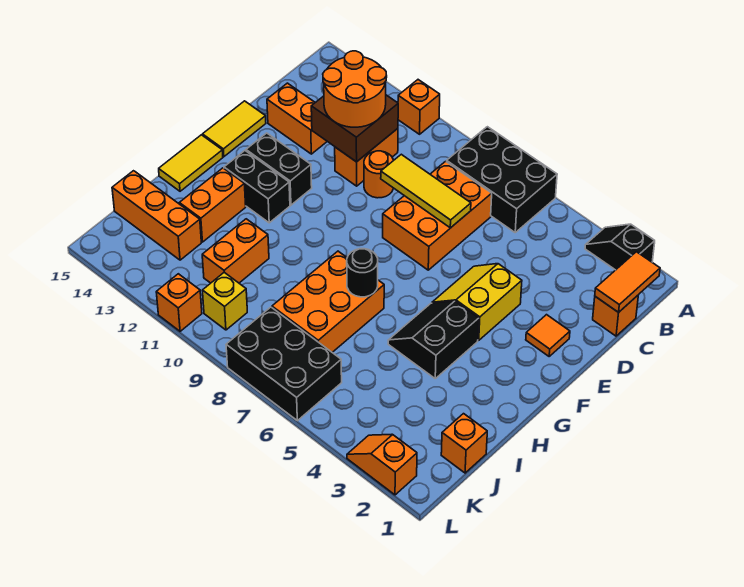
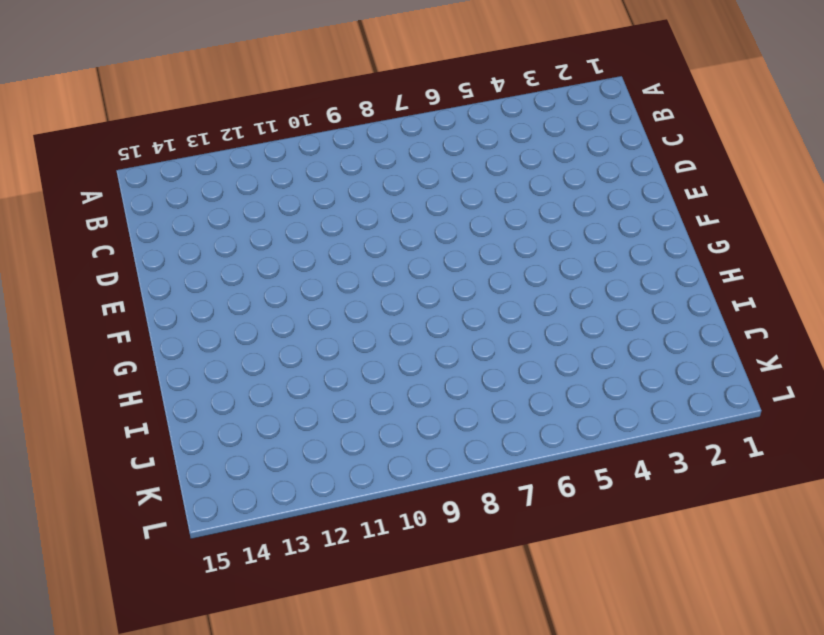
none -> black 1x2 slope [585,224,655,270]
none -> black 2x3 brick [447,127,557,232]
none -> orange 1x1 brick [398,80,440,134]

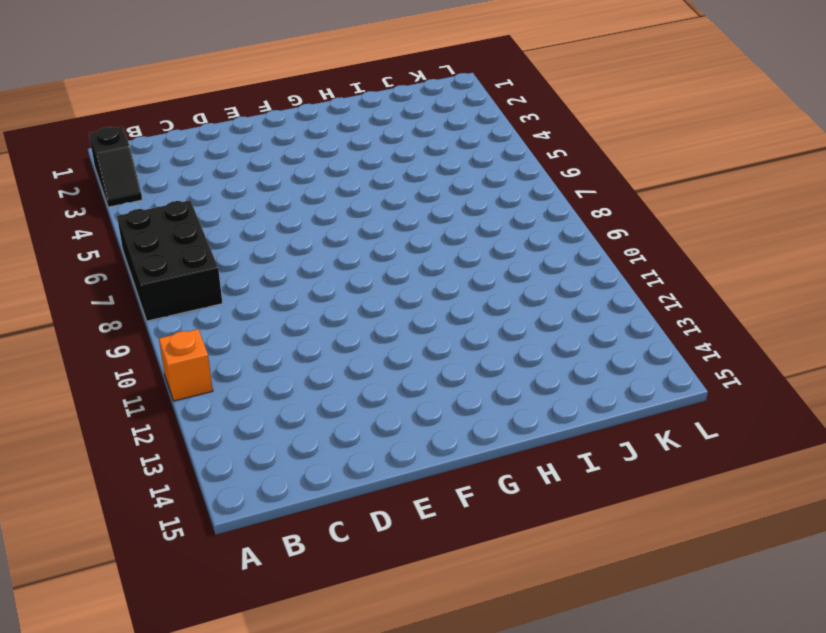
none -> orange 1x1 brick [593,296,638,336]
none -> orange 2x3 brick [383,161,492,270]
none -> orange 1x2 brick [335,129,398,186]

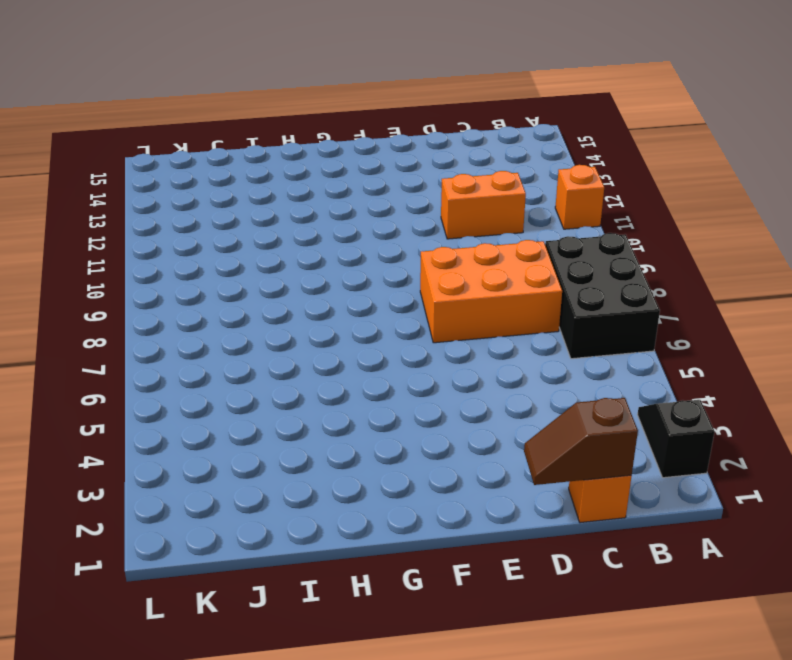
brown 1x2 slope [524,398,638,485] -> orange 1x2 tile [595,252,660,312]
none -> orange 1x1 round brick [364,151,394,198]
none -> orange 1x2 brick [267,83,327,154]
none -> orange 1x1 tile [526,315,570,356]

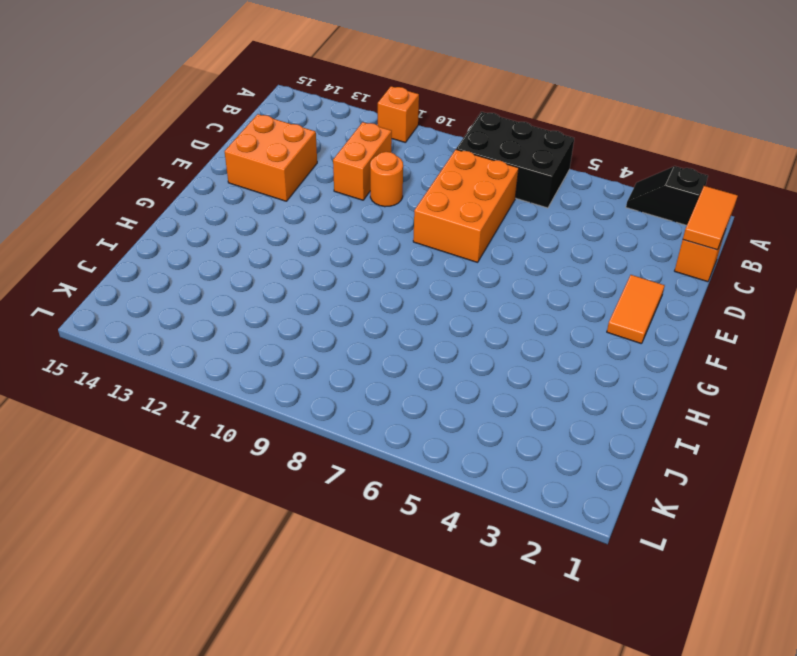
orange 2x2 brick [225,114,317,201] -> orange 1x2 brick [267,83,327,154]
orange 1x2 tile [607,275,665,344] -> orange 1x1 tile [526,315,570,356]
none -> yellow 2x2 slope [432,264,522,340]
none -> yellow 1x2 tile [202,101,266,157]
none -> black 1x2 brick [246,133,312,205]

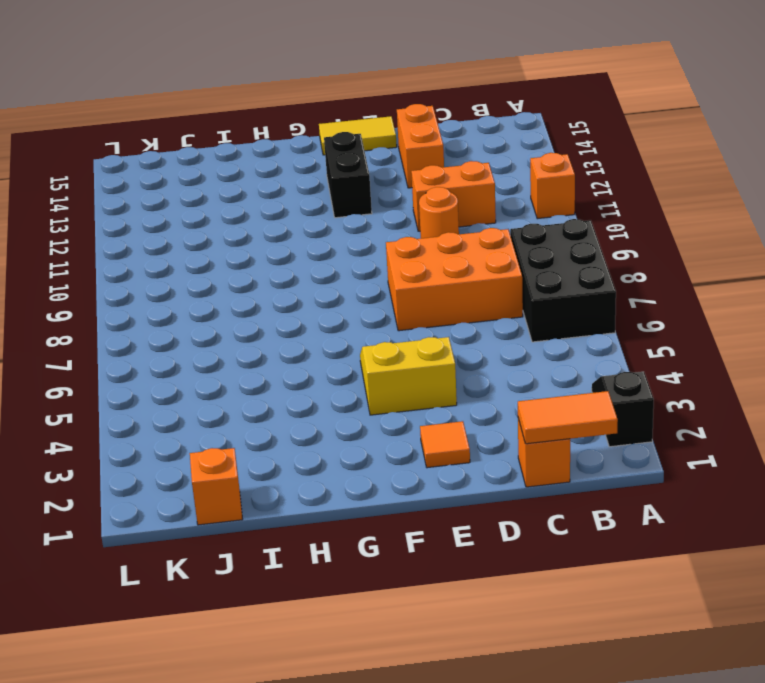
none -> black 2x2 slope [388,301,479,378]
none -> black 1x2 brick [224,151,290,223]
none -> yellow 1x2 tile [159,135,223,191]

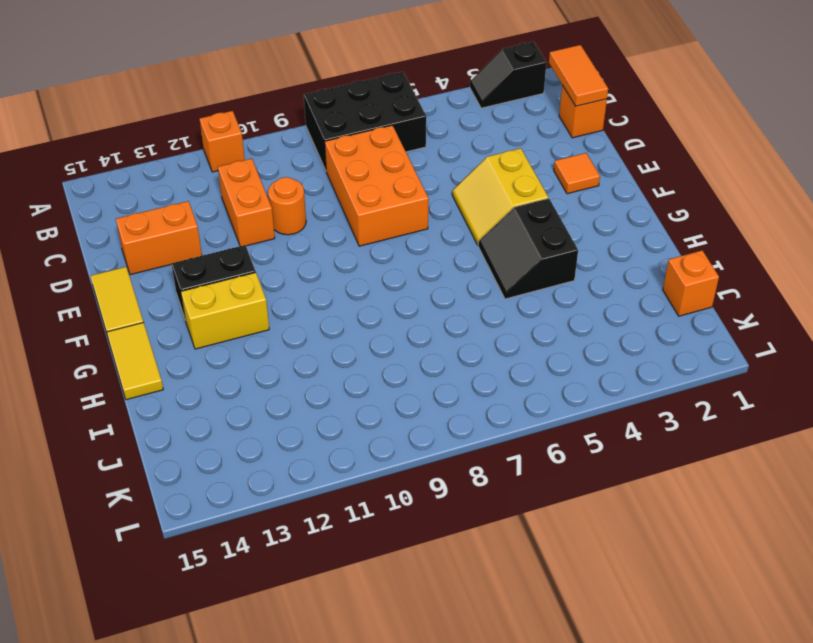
yellow 1x2 brick [181,272,269,349] -> black 1x2 brick [224,151,290,223]
none -> orange 2x3 brick [272,251,384,352]
none -> orange 1x2 brick [179,168,246,242]
none -> orange 1x2 brick [202,219,269,283]

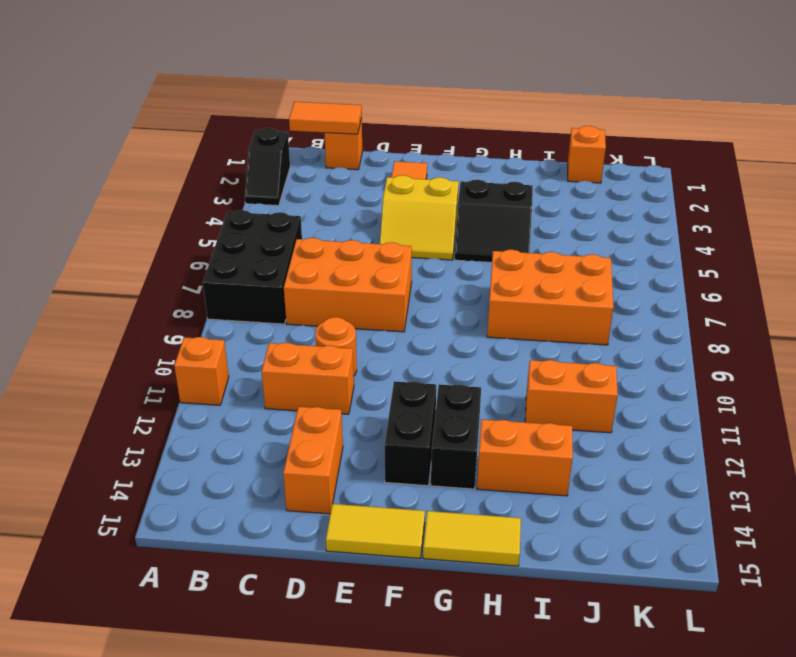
none -> orange 1x3 brick [112,171,201,260]
none -> black 2x3 brick [226,307,342,421]
none -> yellow 1x1 brick [202,272,247,330]

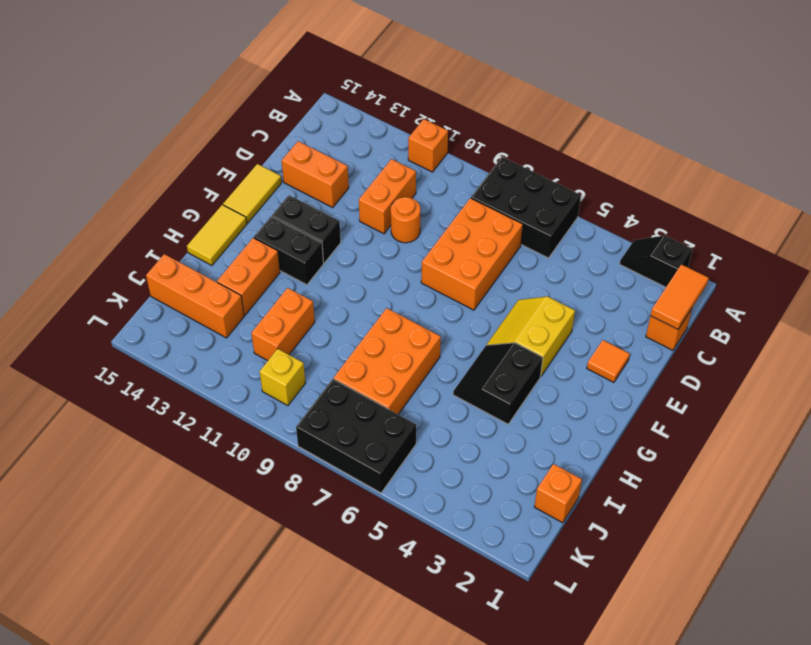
none -> orange 1x2 slope [347,434,417,495]
none -> orange 1x1 brick [156,274,202,331]
none -> brown 2x2 brick [311,95,398,162]

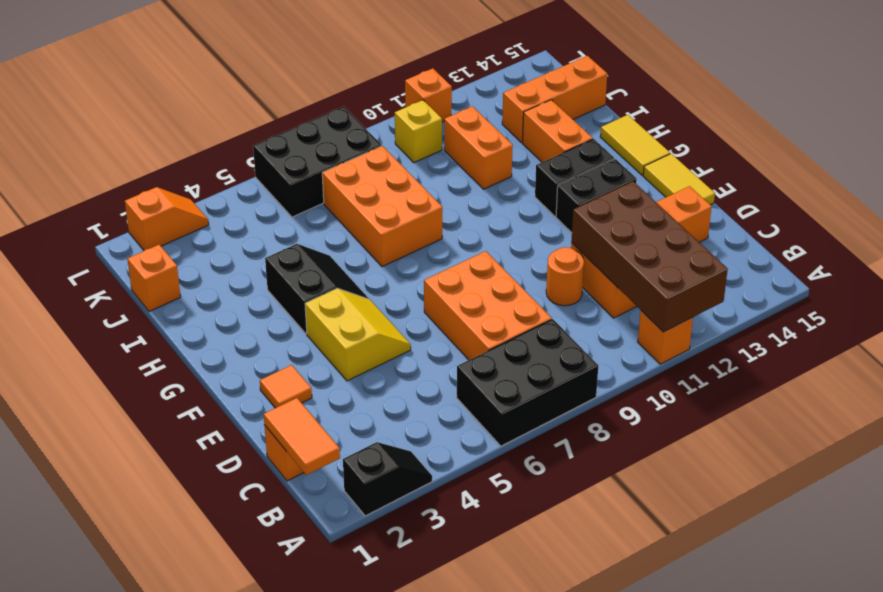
brown 2x4 brick [571,181,728,332] -> brown 2x2 brick [311,95,398,162]
none -> yellow 1x3 tile [381,154,471,228]
none -> black 1x1 round brick [347,249,378,297]
none -> orange 2x2 round brick [323,51,387,127]

